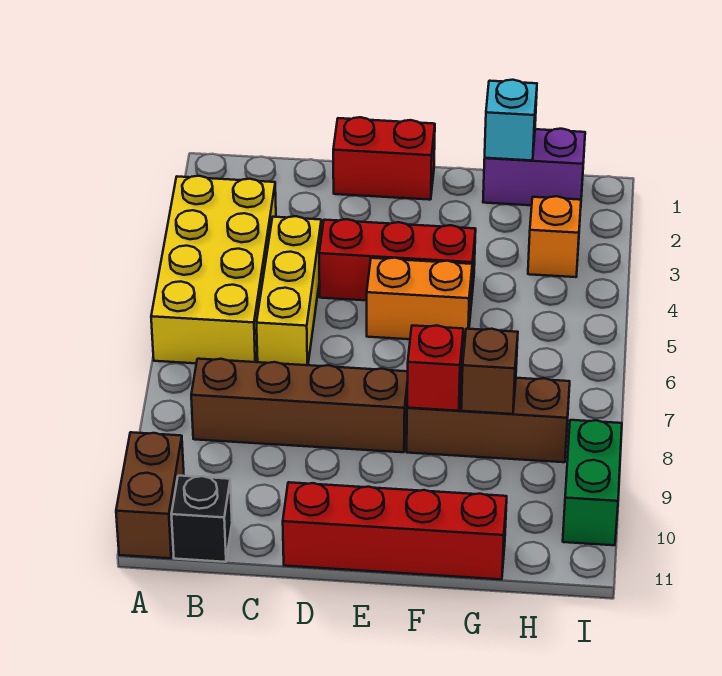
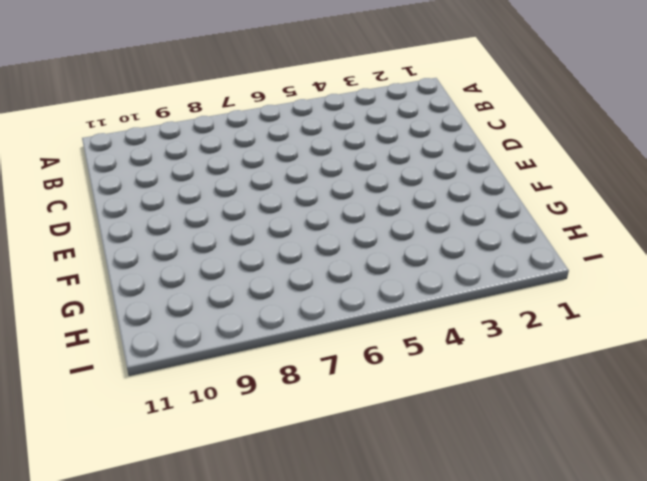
none -> yellow 2x4 brick [151,176,276,363]
none -> brown 1x2 brick [116,432,184,558]
none -> brown 1x4 brick [191,359,408,452]

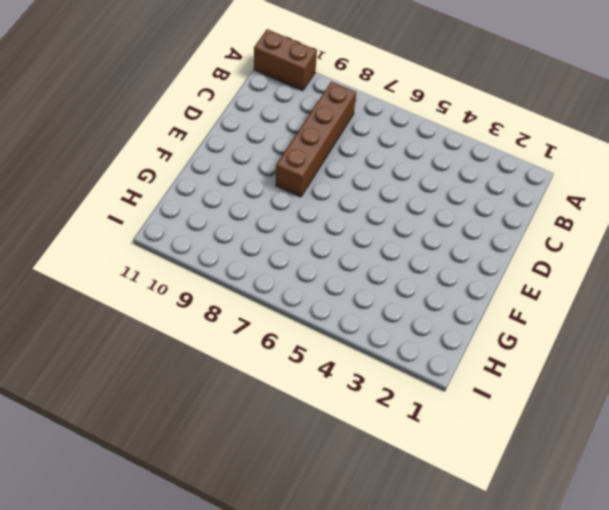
none -> yellow 2x4 brick [151,176,276,363]
none -> black 1x1 brick [172,476,232,562]
none -> yellow 1x3 brick [257,216,321,365]

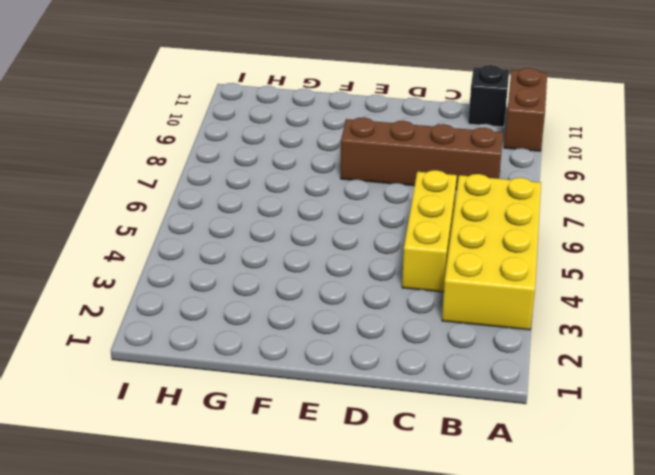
none -> red 1x2 brick [333,117,435,200]
none -> red 1x3 brick [319,219,476,303]
none -> red 1x4 brick [283,482,507,579]

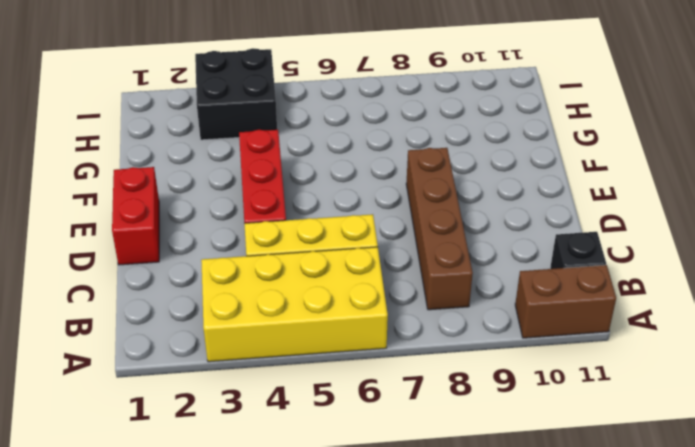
black 2x2 brick [195,48,277,140] -> orange 1x1 brick [528,196,581,277]
none -> red 1x4 brick [283,482,507,579]
none -> orange 1x2 brick [367,258,472,343]
none -> brown 1x3 brick [407,378,570,462]

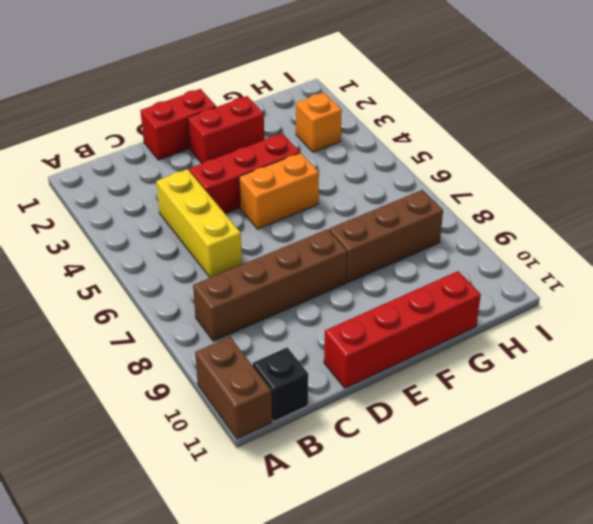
red 1x2 brick [188,96,264,163] -> none
none -> yellow 2x4 brick [151,176,276,363]
none -> purple 1x2 brick [483,129,585,205]
none -> green 1x2 brick [563,420,622,545]

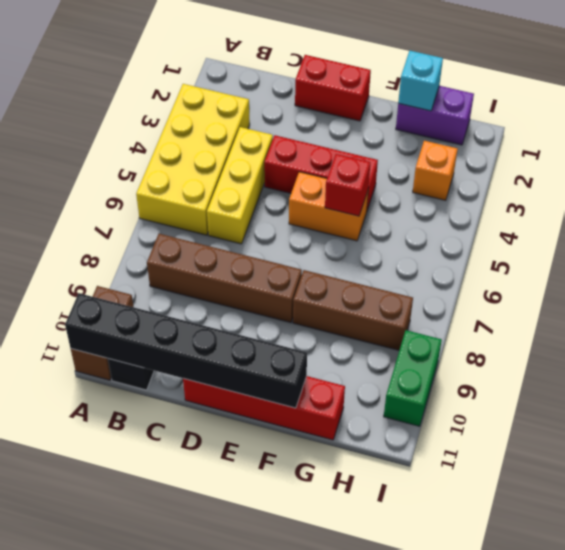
black 1x6 brick [65,293,307,408] -> none
red 1x1 brick [325,154,370,216] -> red 1x1 brick moved to [407,326,463,411]
none -> brown 1x1 brick [461,329,518,414]

